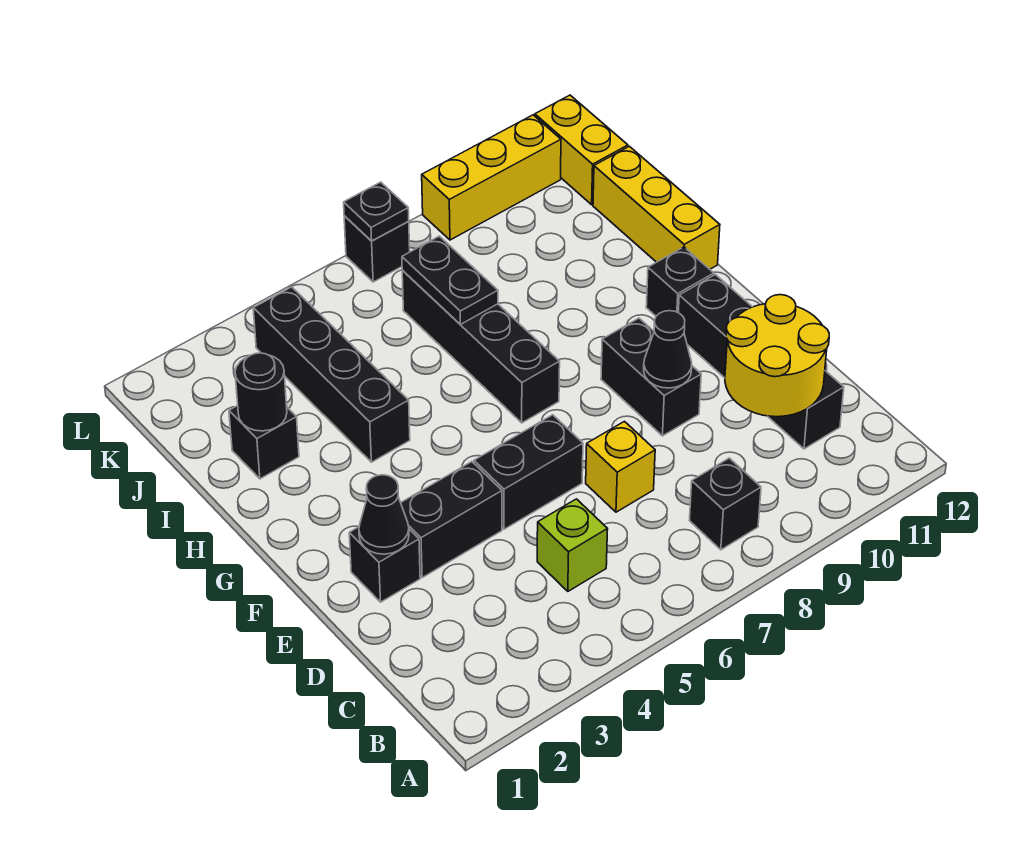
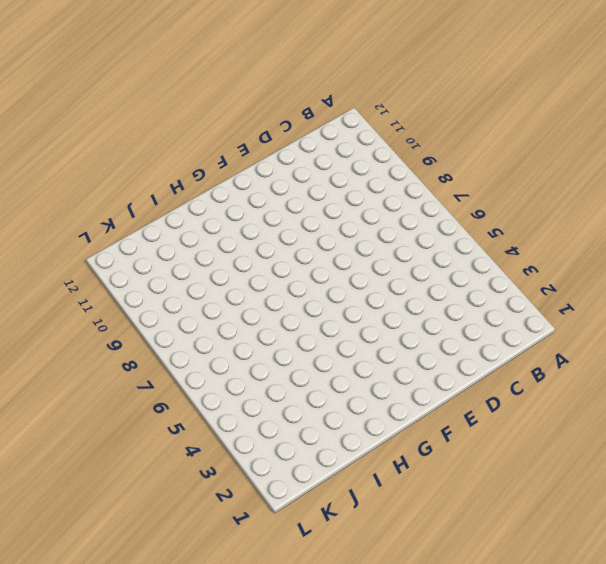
none -> black 1x1 brick [690,458,761,550]
none -> lime 1x1 brick [537,499,608,591]
none -> black 1x4 brick [678,275,844,449]

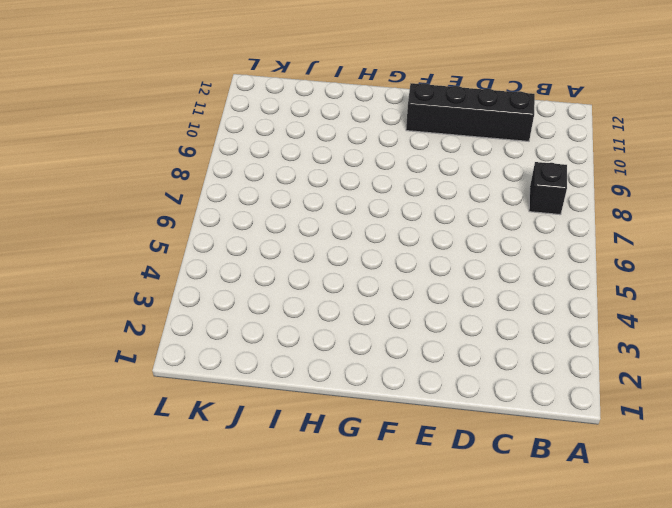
none -> lime 1x1 brick [537,499,608,591]
none -> yellow 1x1 brick [586,421,655,512]
none -> black 1x1 brick [349,527,420,602]

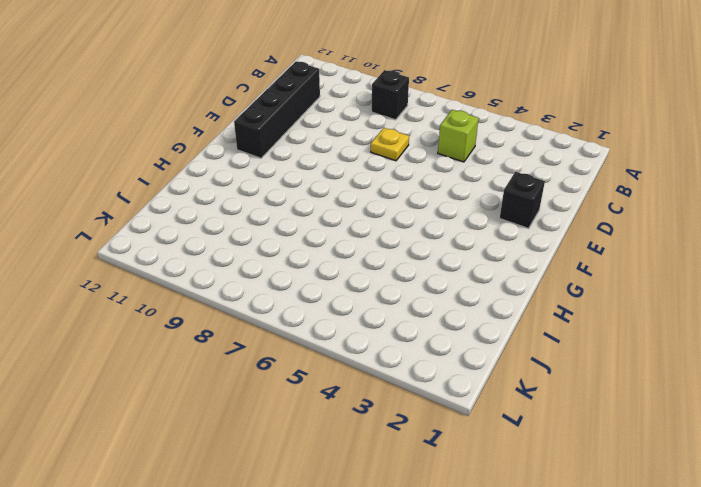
yellow 1x1 plate [371,128,409,161] -> yellow 1x1 brick [586,421,655,512]
none -> black 1x2 brick [401,462,502,577]
none -> black 1x2 brick [474,415,583,529]
none -> black 1x2 brick [601,318,701,436]

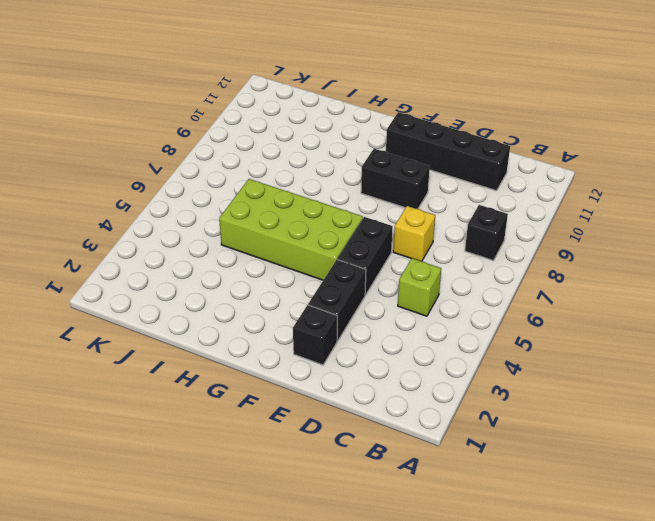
lime 2x4 brick [219,179,363,280] -> none
none -> black 1x4 brick [402,270,560,423]
none -> black 1x1 brick [646,247,714,316]
none -> black 1x4 brick [253,287,410,462]

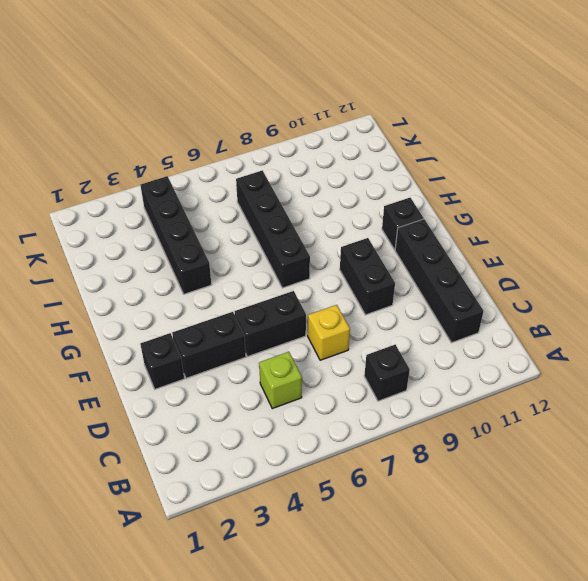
none -> yellow 1x3 brick [593,146,720,269]
none -> black 1x1 brick [229,406,299,479]
none -> yellow 1x2 brick [535,95,628,205]

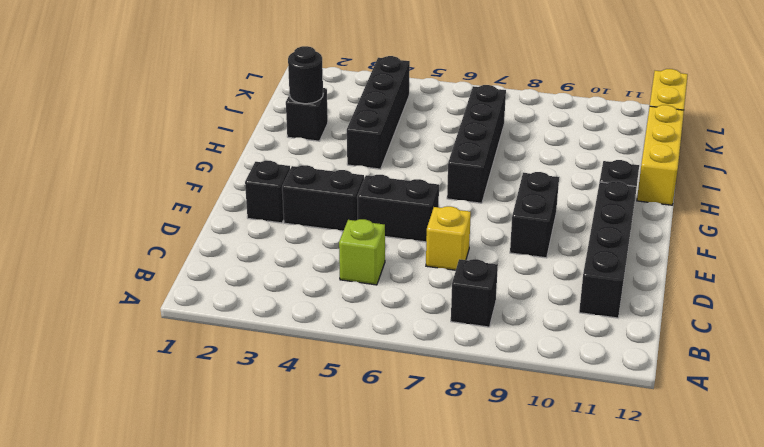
none -> black 1x1 brick [344,216,410,282]
none -> yellow 1x3 brick [422,115,561,240]
none -> yellow 2x2 round brick [725,295,829,417]

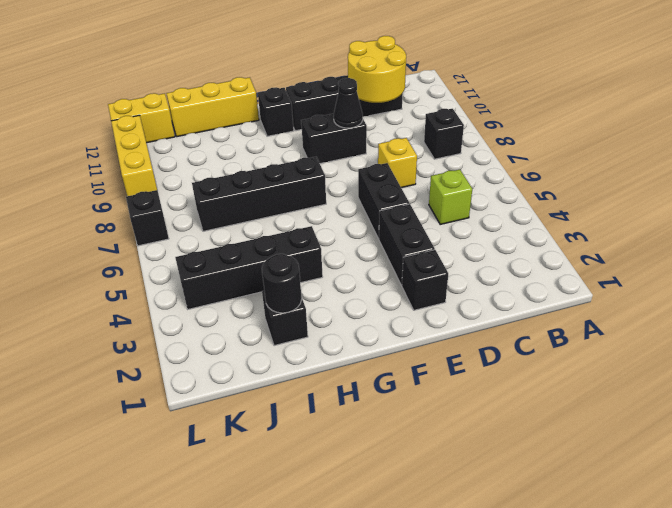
none -> black 1x1 cone [359,475,409,554]
none -> black 1x2 plate [402,236,498,324]
none -> black 1x1 plate [344,182,409,241]

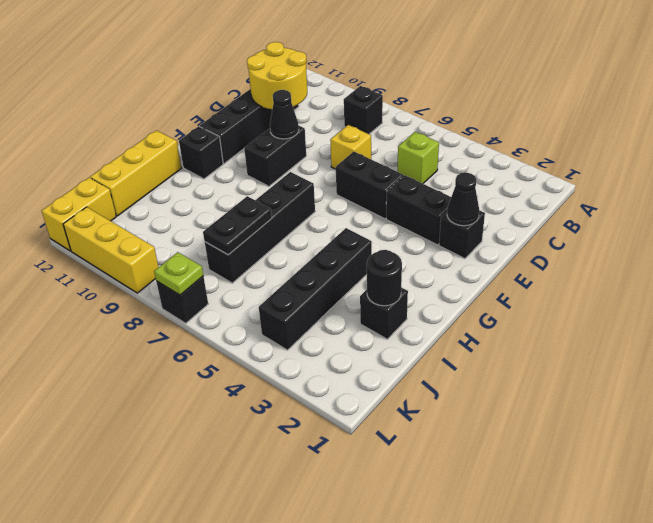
lime 1x1 plate [154,252,203,295] -> black 1x1 plate [344,182,409,241]

